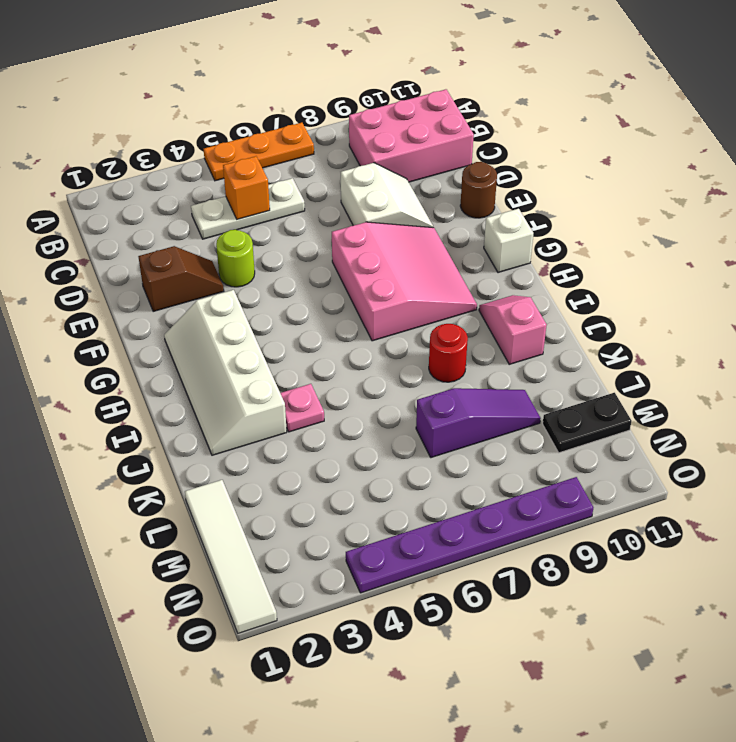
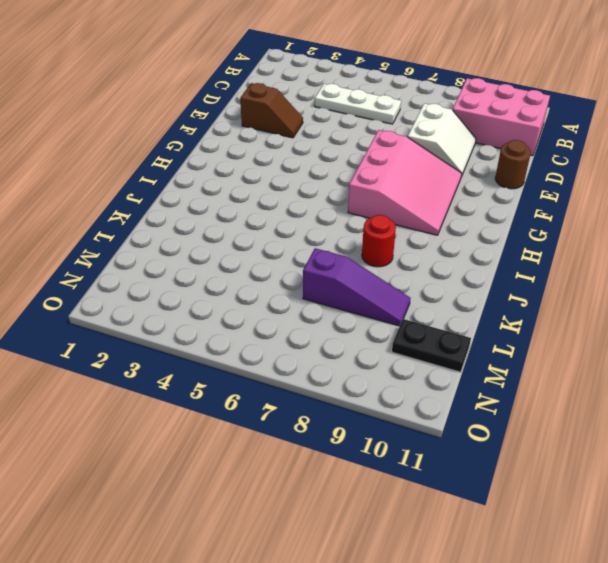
none -> orange 1x3 plate [204,123,314,181]
none -> lime 1x1 round brick [216,230,255,287]
none -> white 2x4 slope [164,290,287,455]

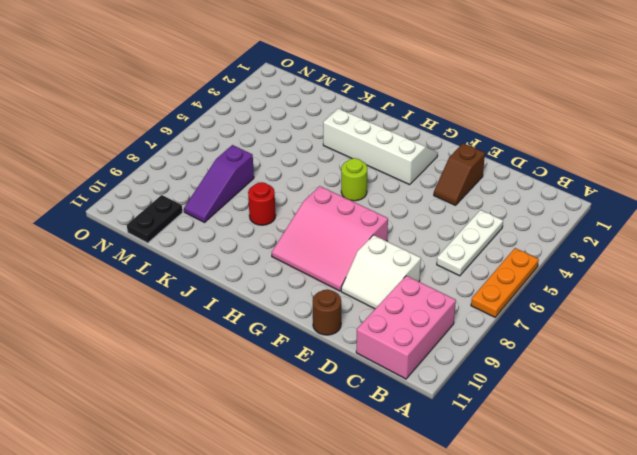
lime 1x1 round brick [341,158,367,201] -> lime 1x1 round brick moved to [216,230,255,287]
none -> white 1x1 brick [484,209,533,273]
none -> pink 1x2 slope [479,295,547,364]
none -> pink 1x1 plate [280,384,324,432]

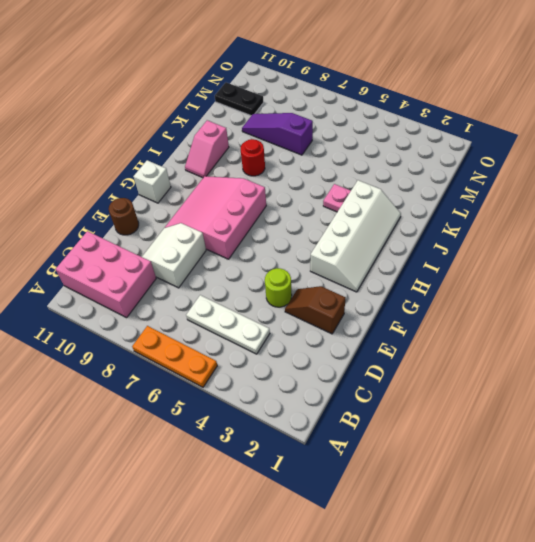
none -> white 1x4 tile [185,480,277,633]
none -> purple 1x6 plate [346,477,593,593]
none -> orange 1x1 brick [223,156,270,219]

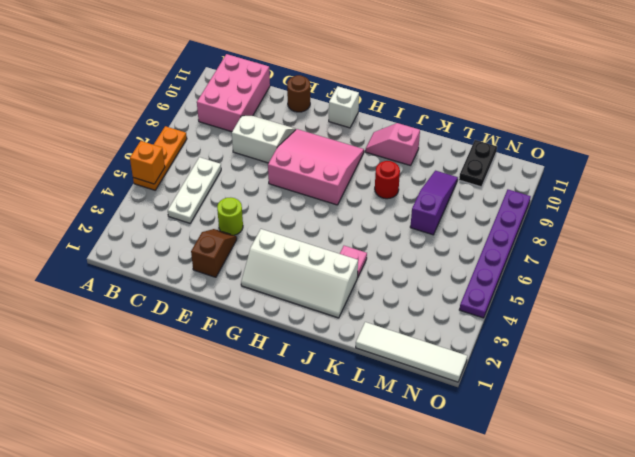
orange 1x1 brick [130,141,165,184] -> orange 1x1 brick moved to [223,156,270,219]

